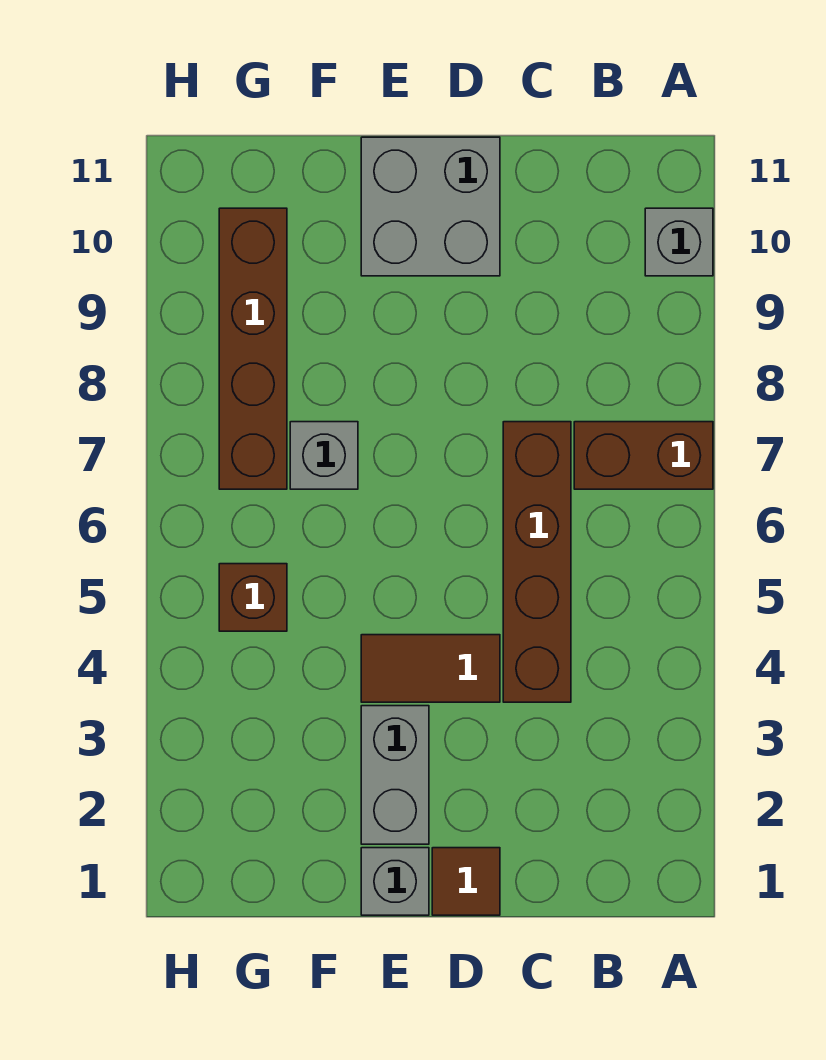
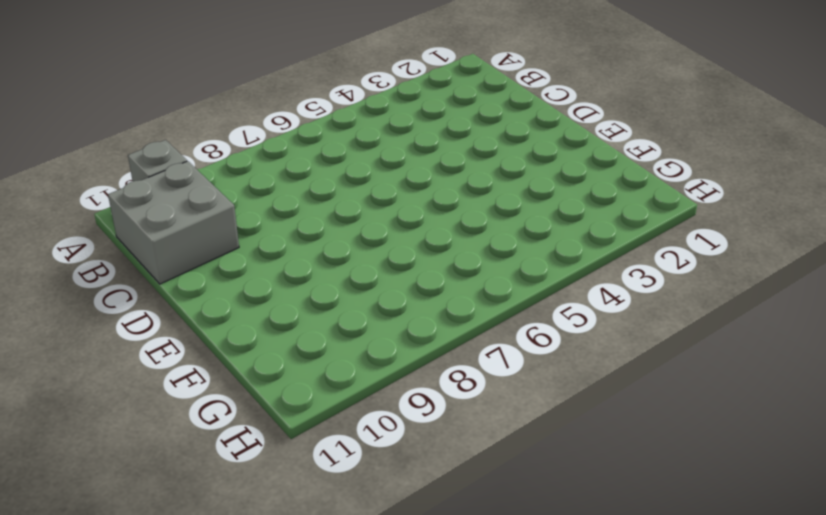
grey 2x2 brick [108,161,239,284] -> grey 2x2 brick moved to [361,137,500,276]
none -> brown 1x2 brick [574,422,713,489]
none -> brown 1x4 brick [503,422,571,702]

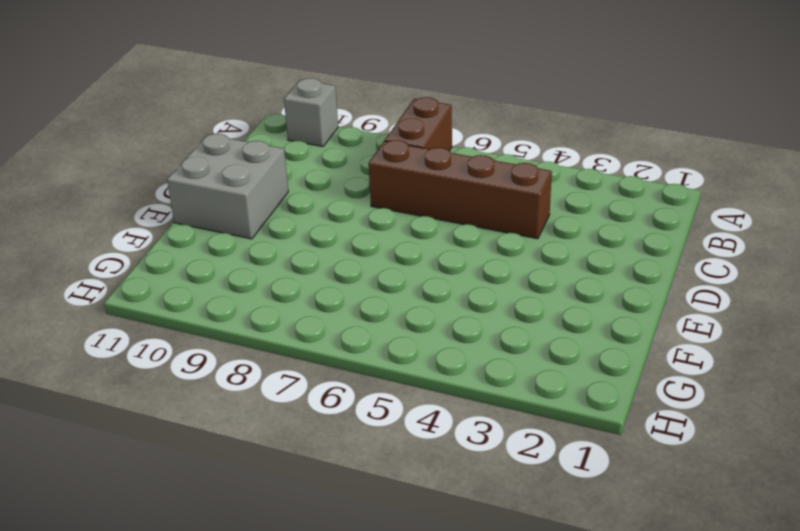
none -> brown 1x1 tile [432,848,500,915]
none -> brown 1x2 tile [361,635,500,702]

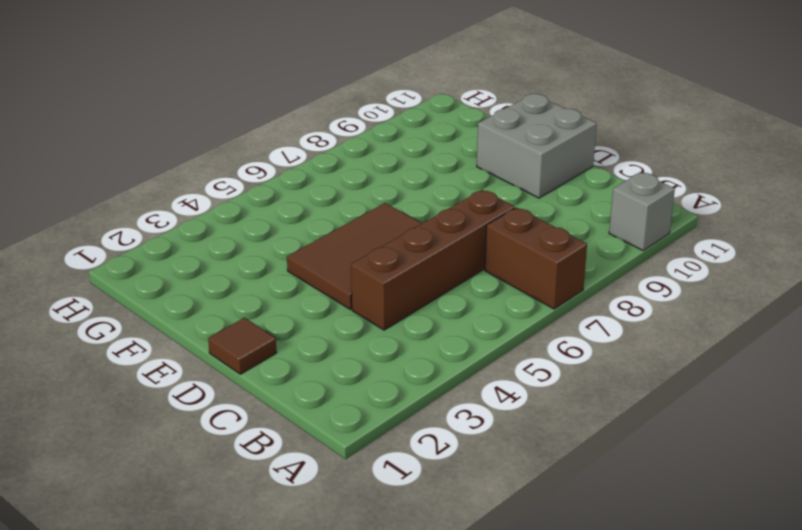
brown 2x3 tile [287,203,422,309] -> brown 1x2 tile [361,635,500,702]
none -> grey 1x1 brick [361,848,429,915]
none -> grey 1x2 brick [361,706,429,844]

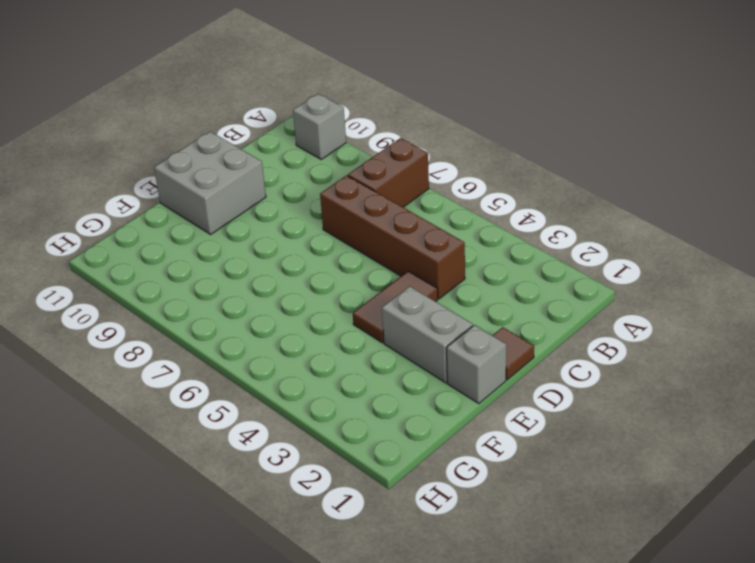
none -> grey 1x1 brick [290,422,358,489]
none -> brown 1x1 brick [219,564,287,631]

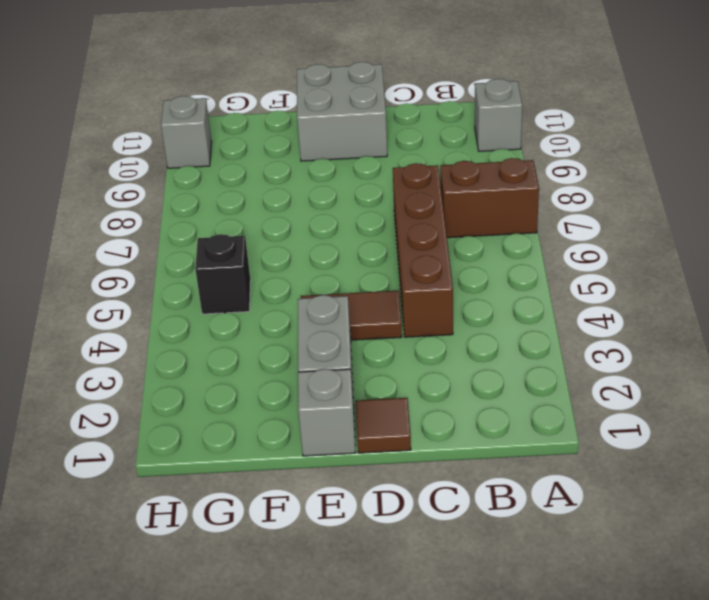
black 1x1 brick [195,234,251,314] -> brown 1x1 brick [219,564,287,631]
grey 1x1 brick [161,96,212,168] -> grey 1x1 brick moved to [290,422,358,489]
none -> brown 1x4 brick [219,208,287,489]

